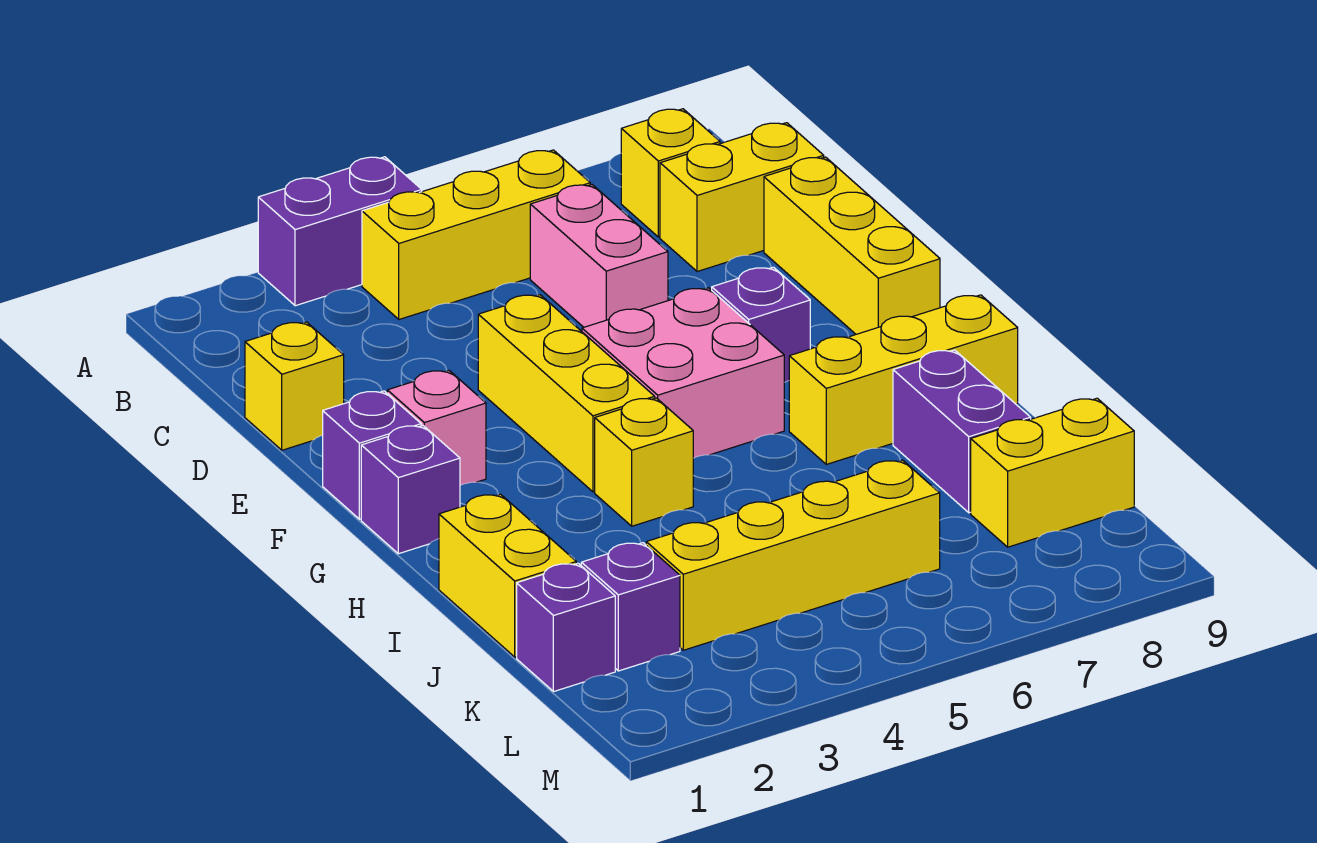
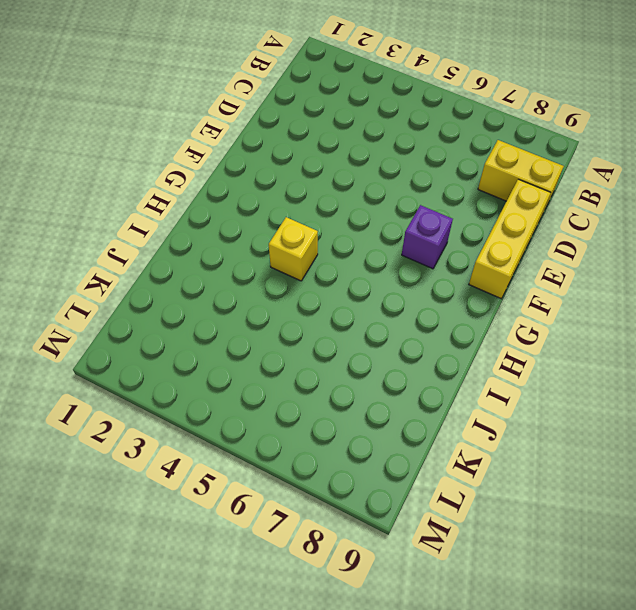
none -> purple 1x2 brick [258,157,422,306]
none -> yellow 1x3 brick [362,150,590,319]
none -> yellow 1x1 brick [621,109,720,237]

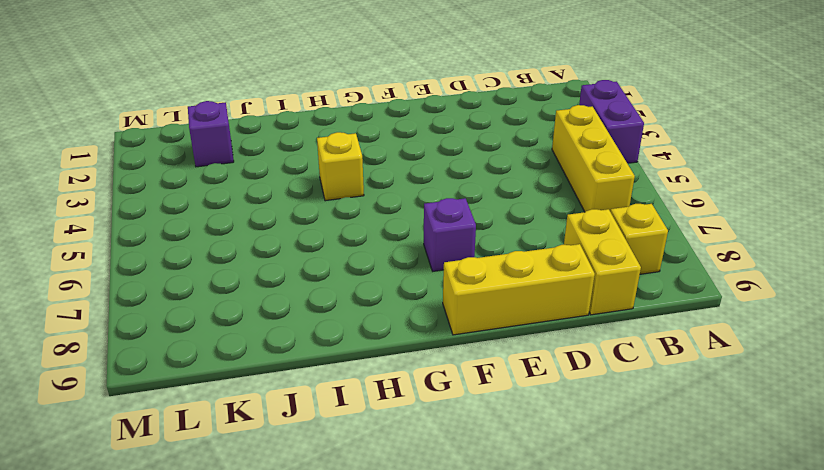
none -> pink 1x2 brick [530,185,668,327]
none -> yellow 1x1 brick [245,322,344,450]
none -> yellow 1x3 brick [478,295,655,492]

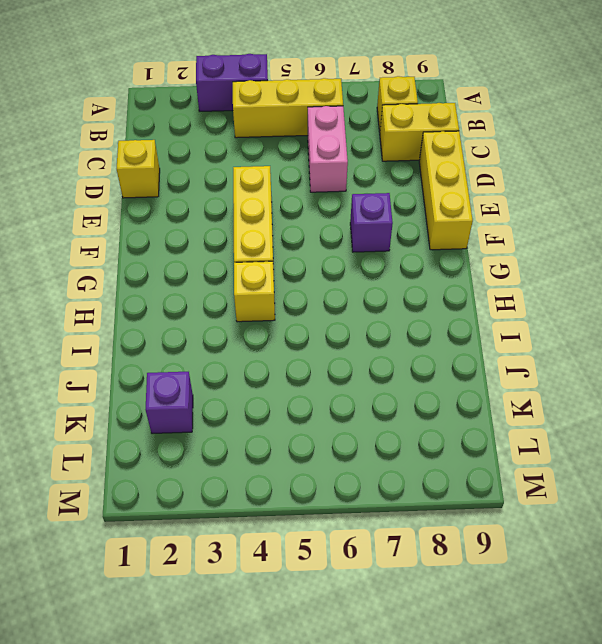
none -> purple 1x1 brick [323,391,421,519]
none -> pink 1x1 brick [387,370,486,485]
none -> pink 2x2 brick [582,288,784,458]

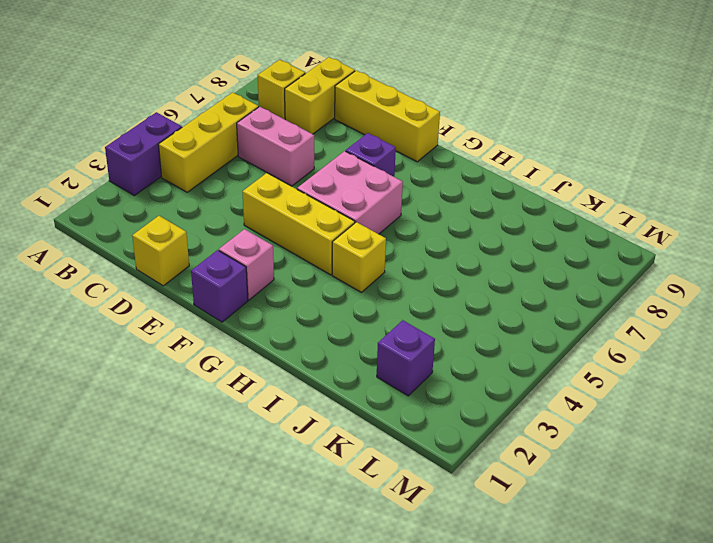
none -> purple 1x1 brick [361,426,460,554]
none -> yellow 1x3 brick [789,295,1018,464]
none -> yellow 1x2 brick [439,494,576,657]

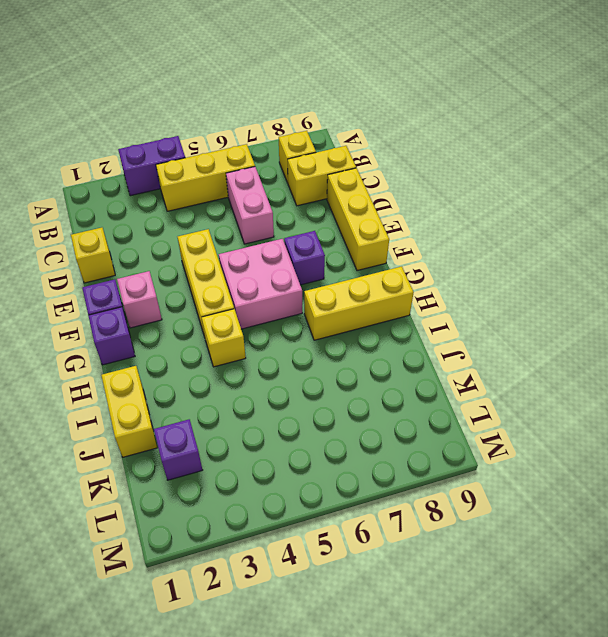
none -> purple 1x2 brick [893,350,1031,513]
none -> purple 1x1 brick [517,563,615,692]
none -> yellow 1x4 brick [646,460,940,650]

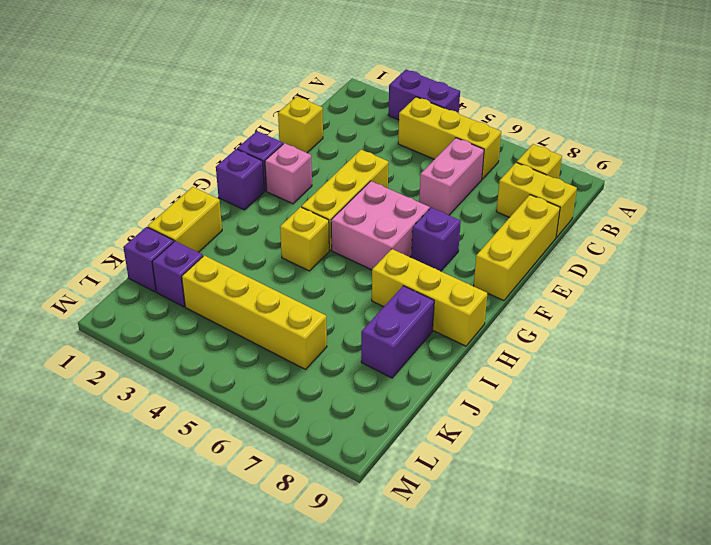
none -> yellow 1x2 brick [971,398,1134,547]

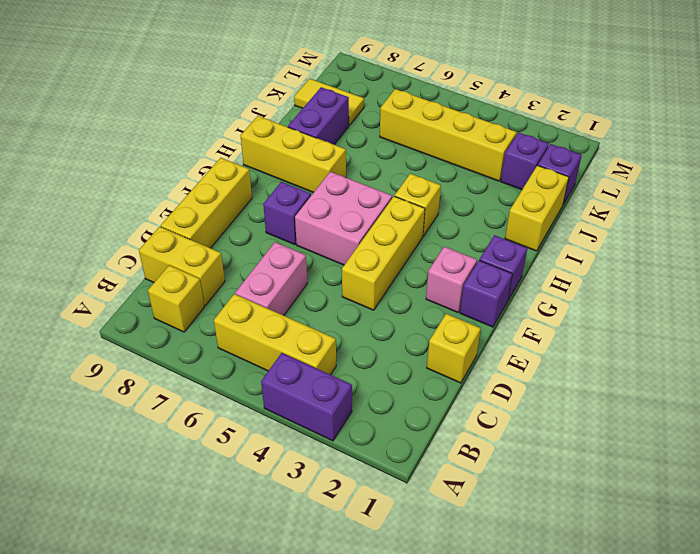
yellow 1x2 tile [294,79,364,125] -> yellow 1x2 brick [971,398,1134,547]

